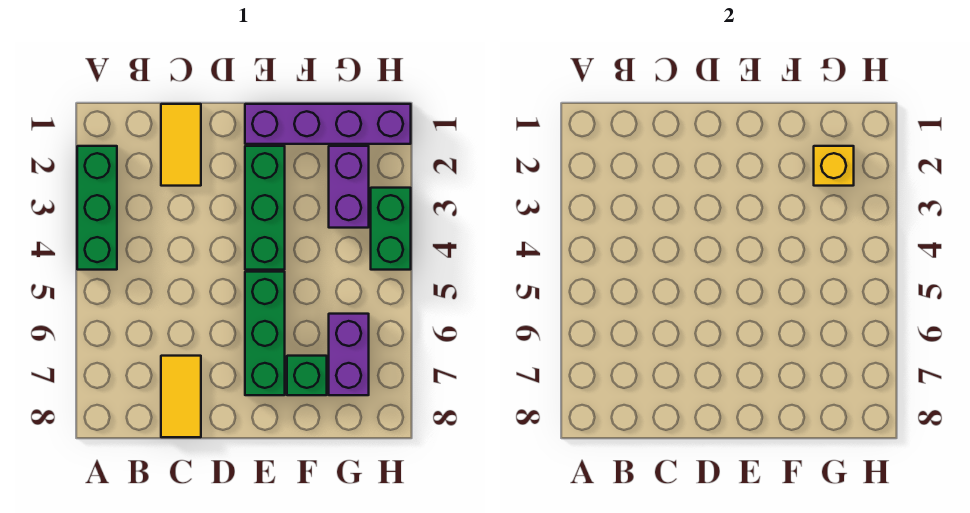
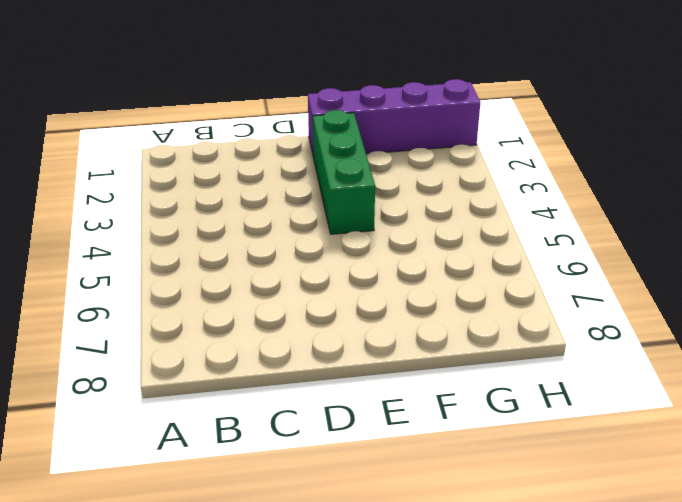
none -> green 1x3 brick [77,146,117,270]
none -> yellow 1x2 tile [161,104,201,186]

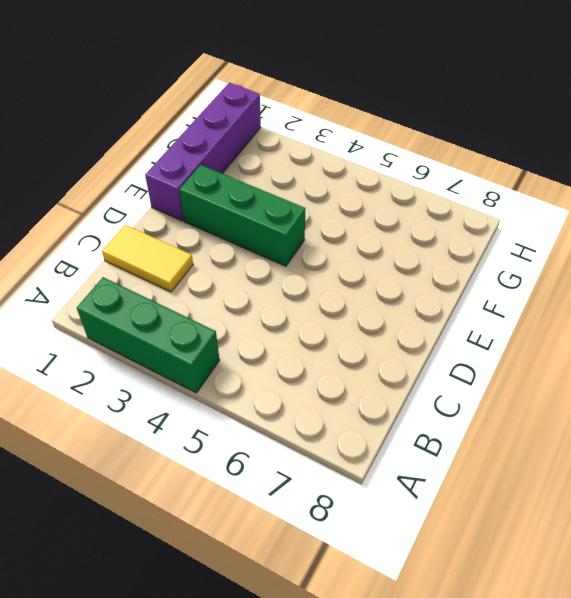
none -> yellow 1x2 tile [161,356,201,437]
none -> green 1x3 brick [245,272,285,395]

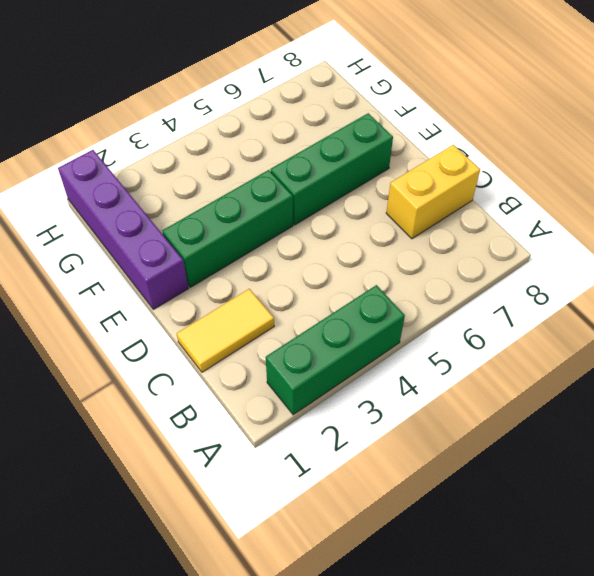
yellow 1x2 brick [386,145,480,239] -> yellow 1x2 tile [161,356,201,437]
none -> green 1x1 brick [287,356,327,395]
none -> purple 1x2 brick [329,146,369,228]

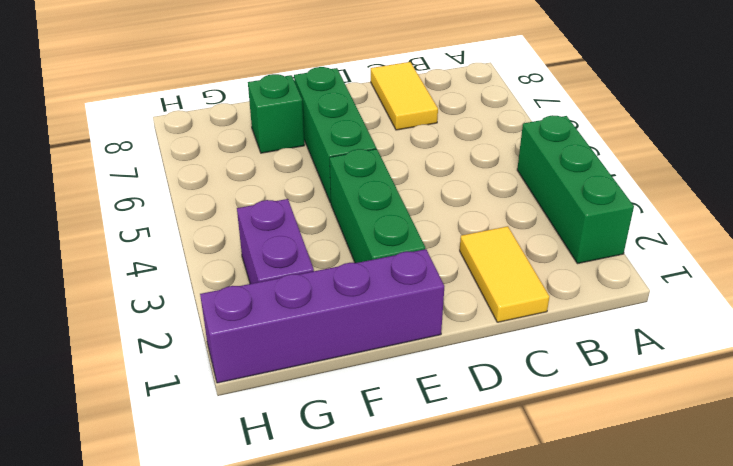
none -> purple 1x2 brick [329,314,369,395]
none -> green 1x2 brick [371,188,411,270]

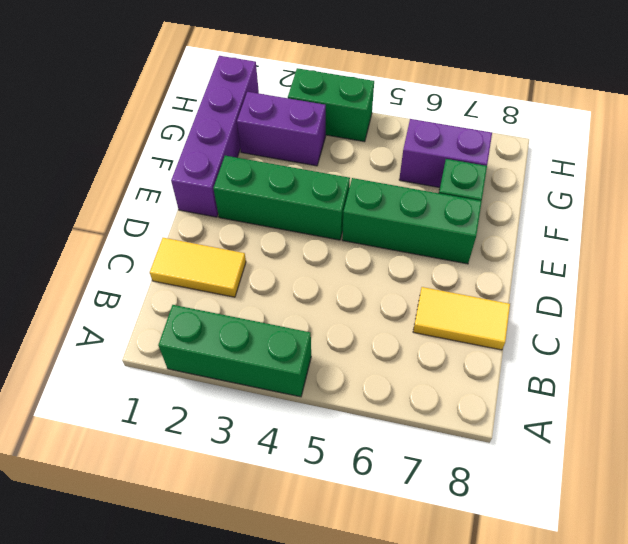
none -> yellow 1x1 brick [814,146,854,186]

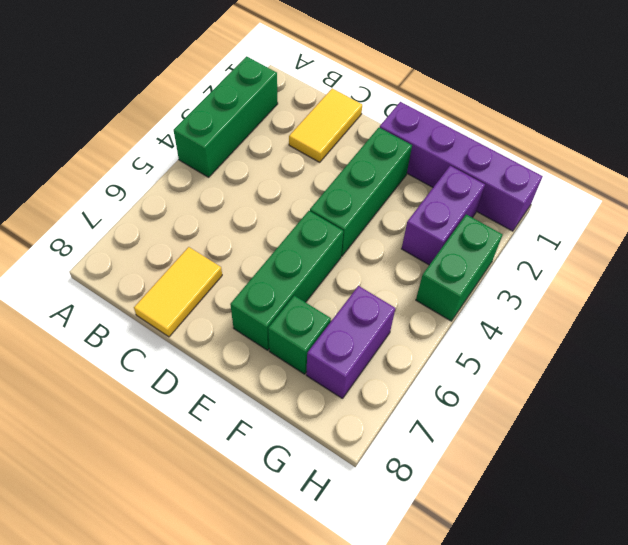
none -> yellow 1x1 brick [814,146,854,186]

